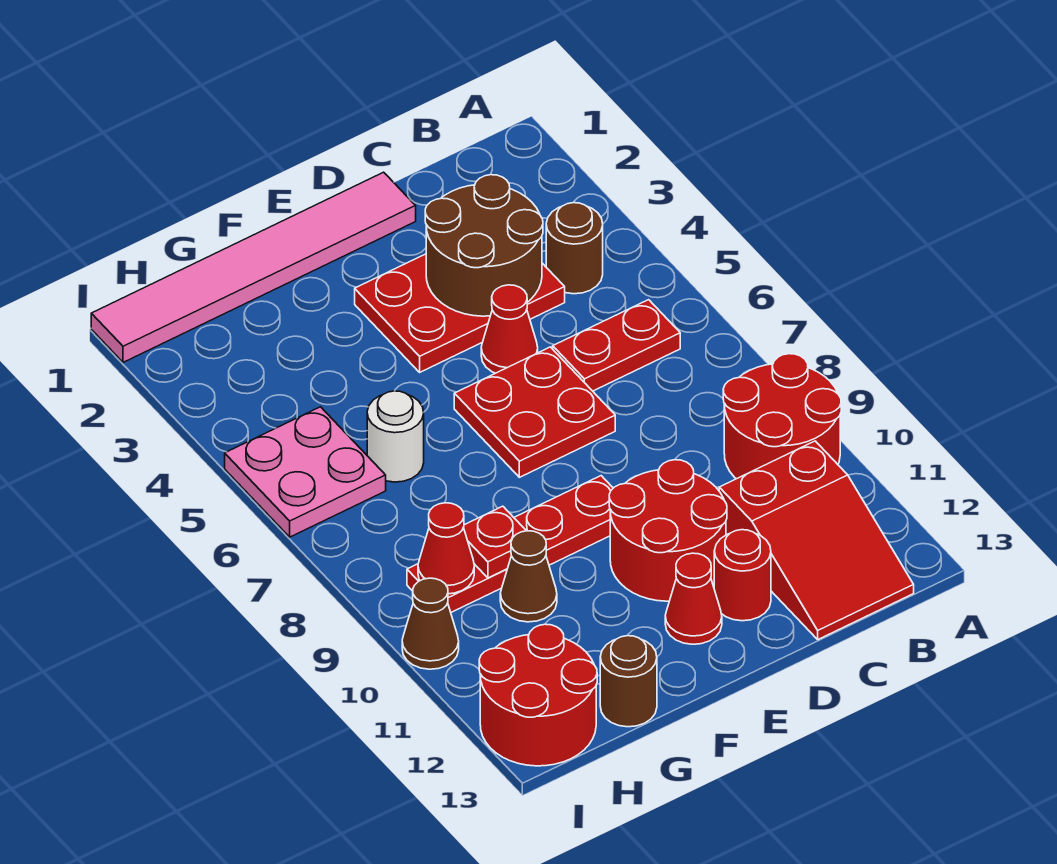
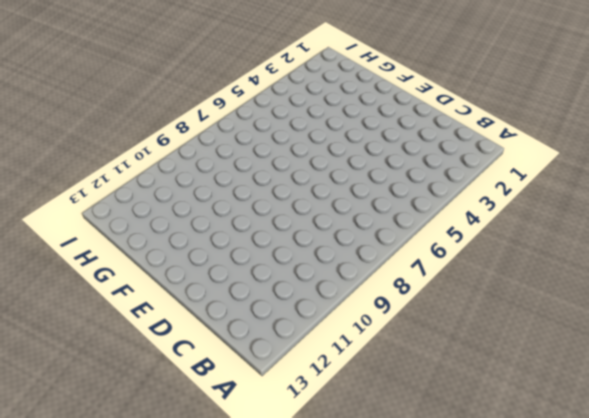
none -> red 2x2 round brick [723,354,841,479]
none -> brown 1x1 round brick [546,203,603,294]
none -> red 1x2 plate [553,300,680,391]

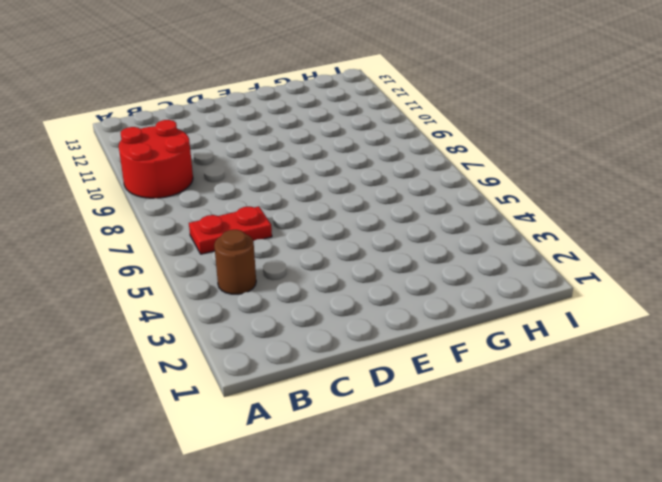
none -> red 2x3 slope [719,441,914,639]
none -> red 2x3 plate [355,254,565,372]
none -> pink 1x6 tile [91,172,416,362]

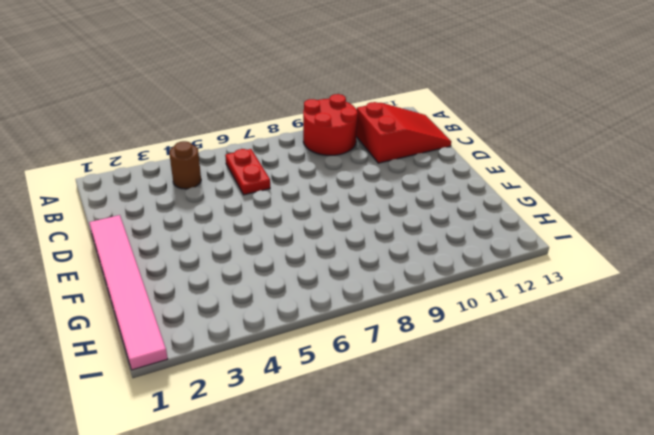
none -> red 2x3 plate [355,254,565,372]
none -> red 1x1 cone [481,285,538,373]
none -> red 2x2 plate [454,347,615,477]

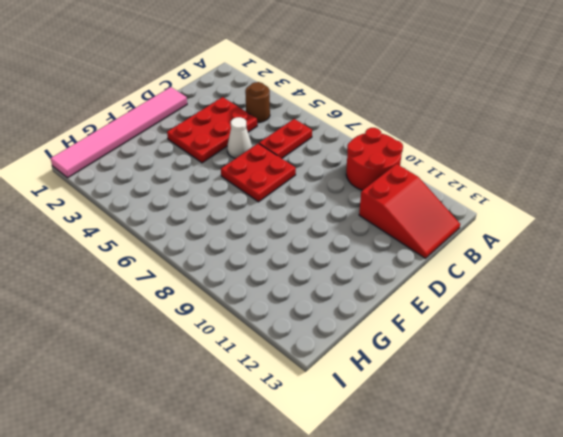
white 1x1 cone [227,117,252,158] -> red 1x1 cone [481,285,538,373]
none -> red 2x2 round brick [609,460,727,601]
none -> red 1x1 round brick [714,530,771,621]
none -> red 1x4 plate [407,476,613,612]

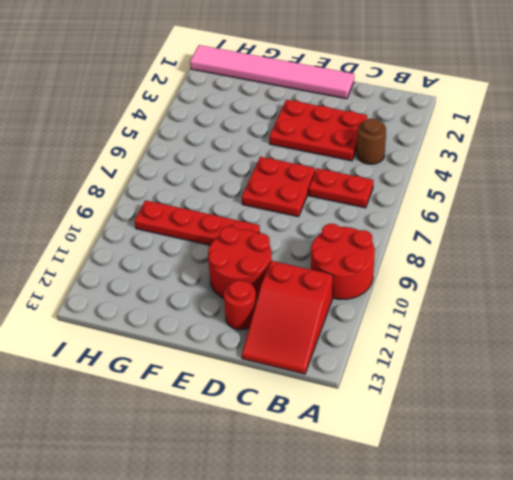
none -> red 1x1 cone [481,285,538,373]
none -> red 1x1 cone [665,553,722,644]
none -> white 1x1 round brick [367,391,424,482]

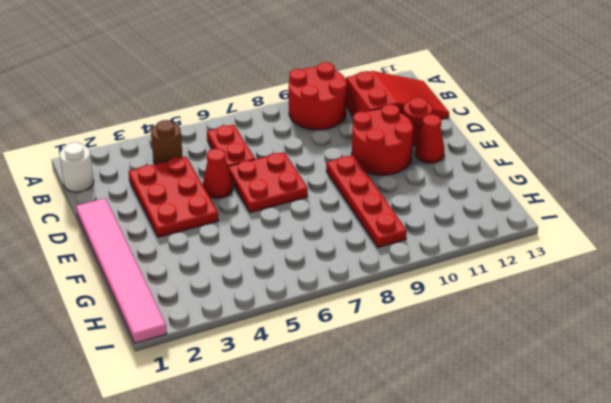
white 1x1 round brick [60,142,94,192] -> white 1x1 round brick moved to [367,391,424,482]
none -> brown 1x1 cone [500,531,557,622]
none -> brown 1x1 round brick [600,636,657,727]
none -> pink 2x2 plate [225,407,386,537]

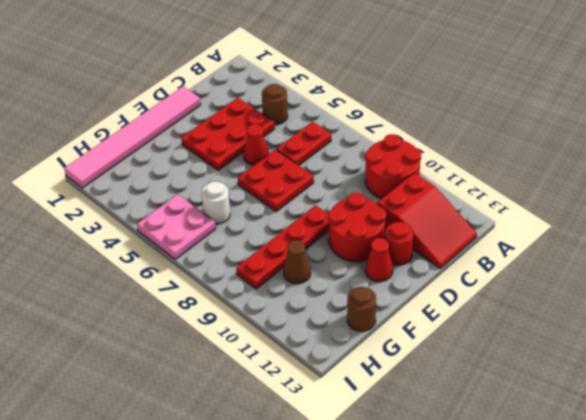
none -> red 2x2 round brick [479,624,597,766]
none -> brown 1x1 cone [402,578,459,669]
none -> brown 2x2 round brick [425,175,543,316]

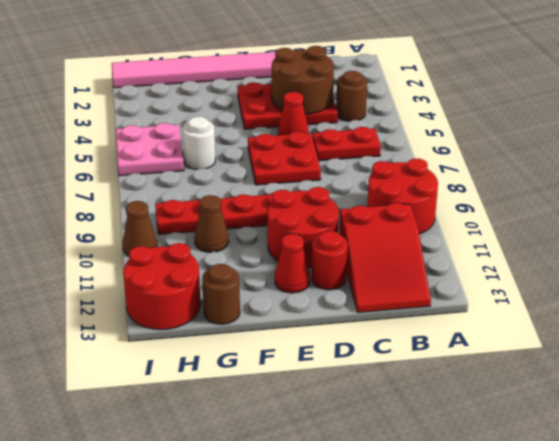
none -> red 1x1 plate [463,506,526,578]
none -> red 1x1 cone [418,503,474,594]

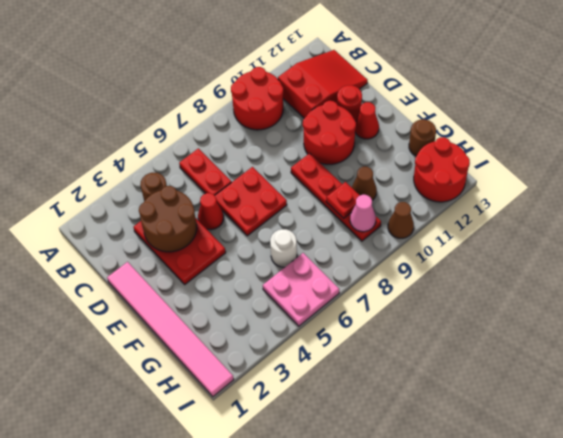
pink 1x1 cone [350,195,376,232] -> red 1x1 cone [418,503,474,594]

